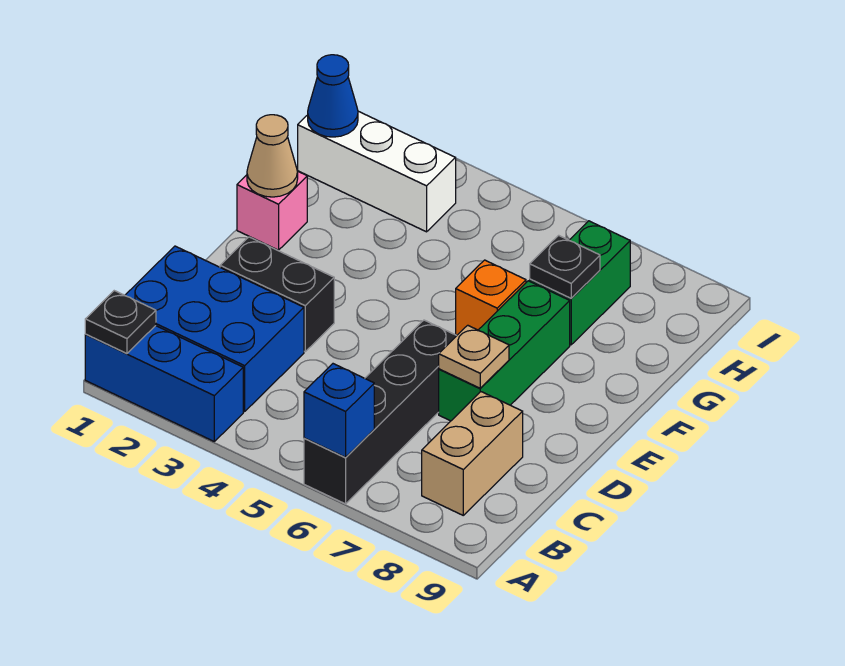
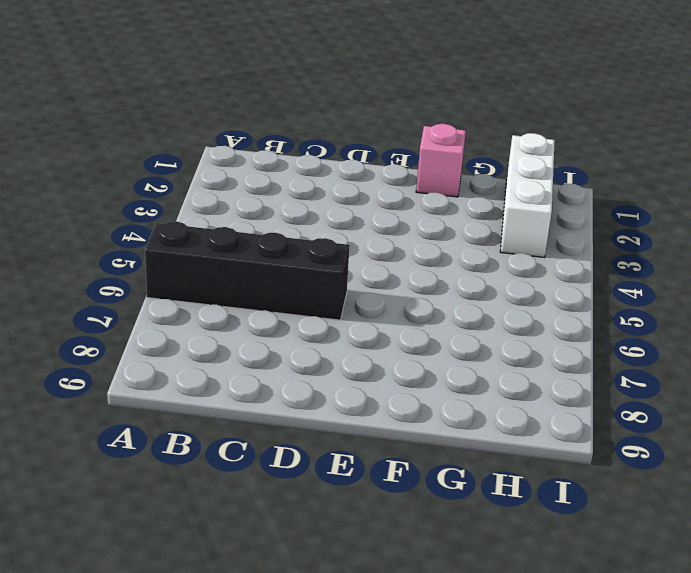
none -> blue 1x3 brick [85,326,243,441]
none -> blue 2x3 brick [125,246,304,412]
none -> tan 1x2 brick [422,392,523,515]

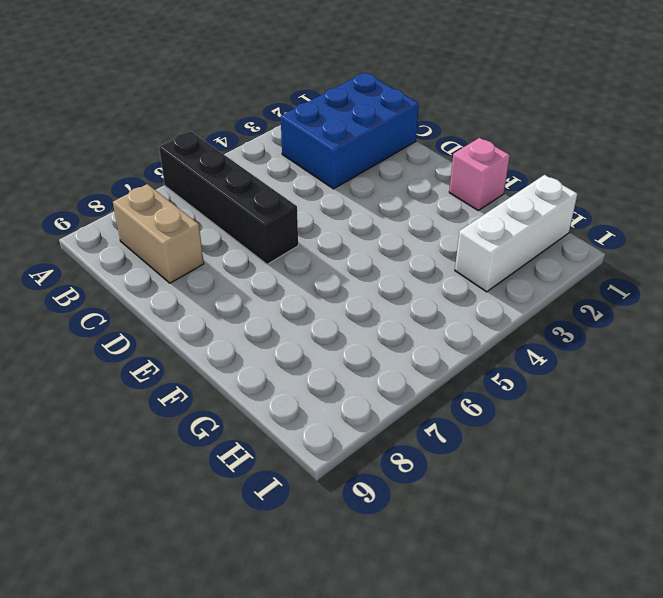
none -> blue 1x3 brick [85,326,243,441]
none -> black 1x2 brick [220,237,334,351]
none -> green 1x3 brick [439,281,570,421]

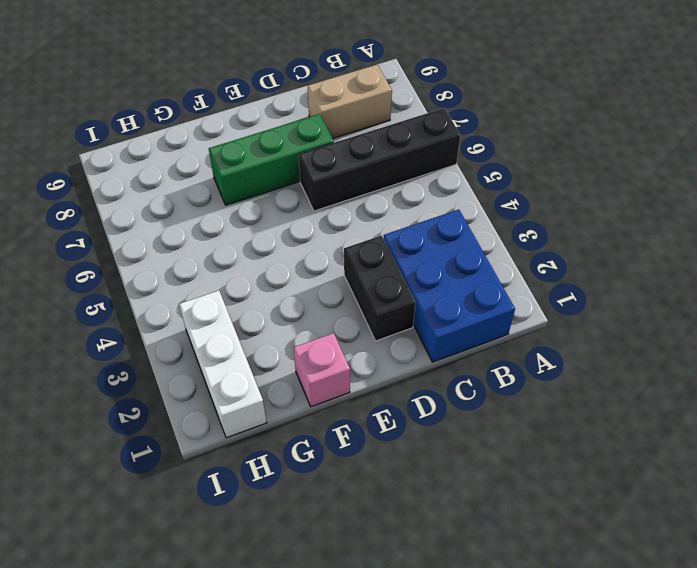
none -> blue 1x3 brick [85,326,243,441]
none -> orange 1x1 brick [456,260,526,335]
none -> green 1x2 brick [530,221,630,345]

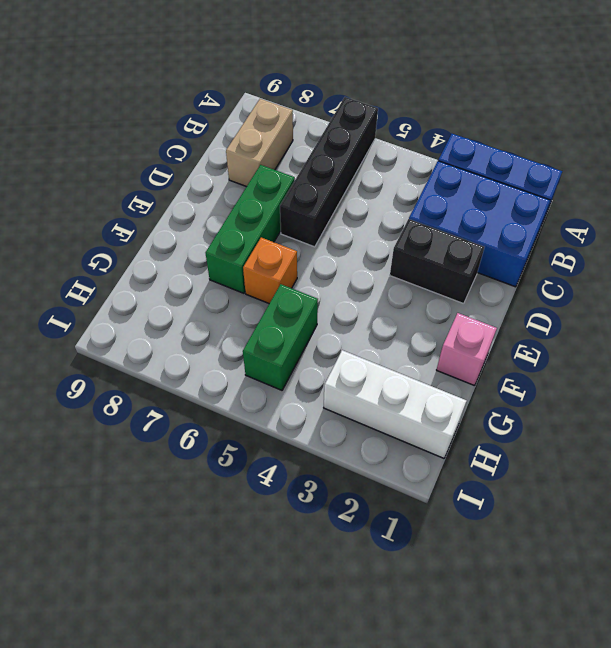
green 1x2 brick [243,284,318,390] -> green 1x2 brick moved to [530,221,630,345]
none -> black 1x1 plate [85,291,156,354]
none -> blue 1x1 brick [304,364,374,457]
none -> tan 1x1 plate [439,325,509,388]

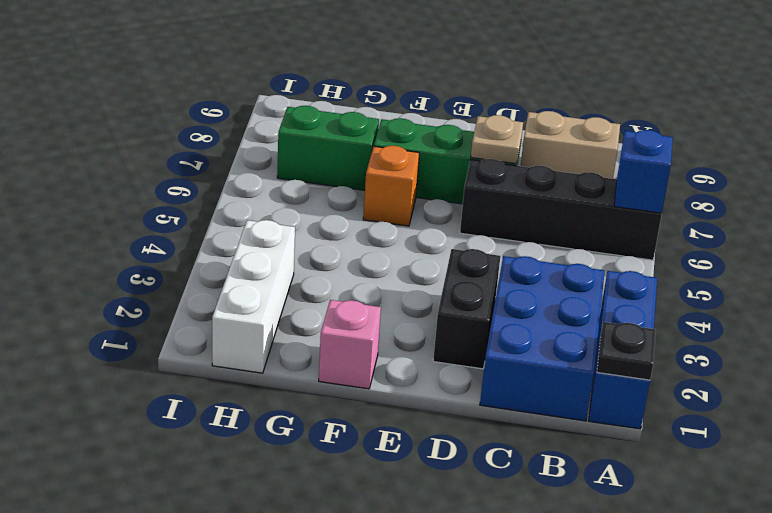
none -> tan 1x1 cone [247,115,298,197]
none -> black 1x1 plate [530,235,600,298]
none -> blue 1x1 cone [308,55,358,137]

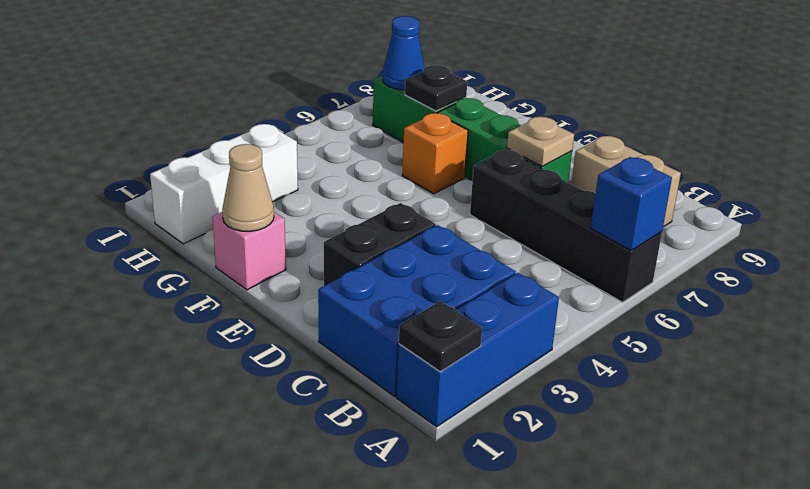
blue 1x1 cone [383,16,425,90] -> blue 1x1 cone moved to [308,55,358,137]

